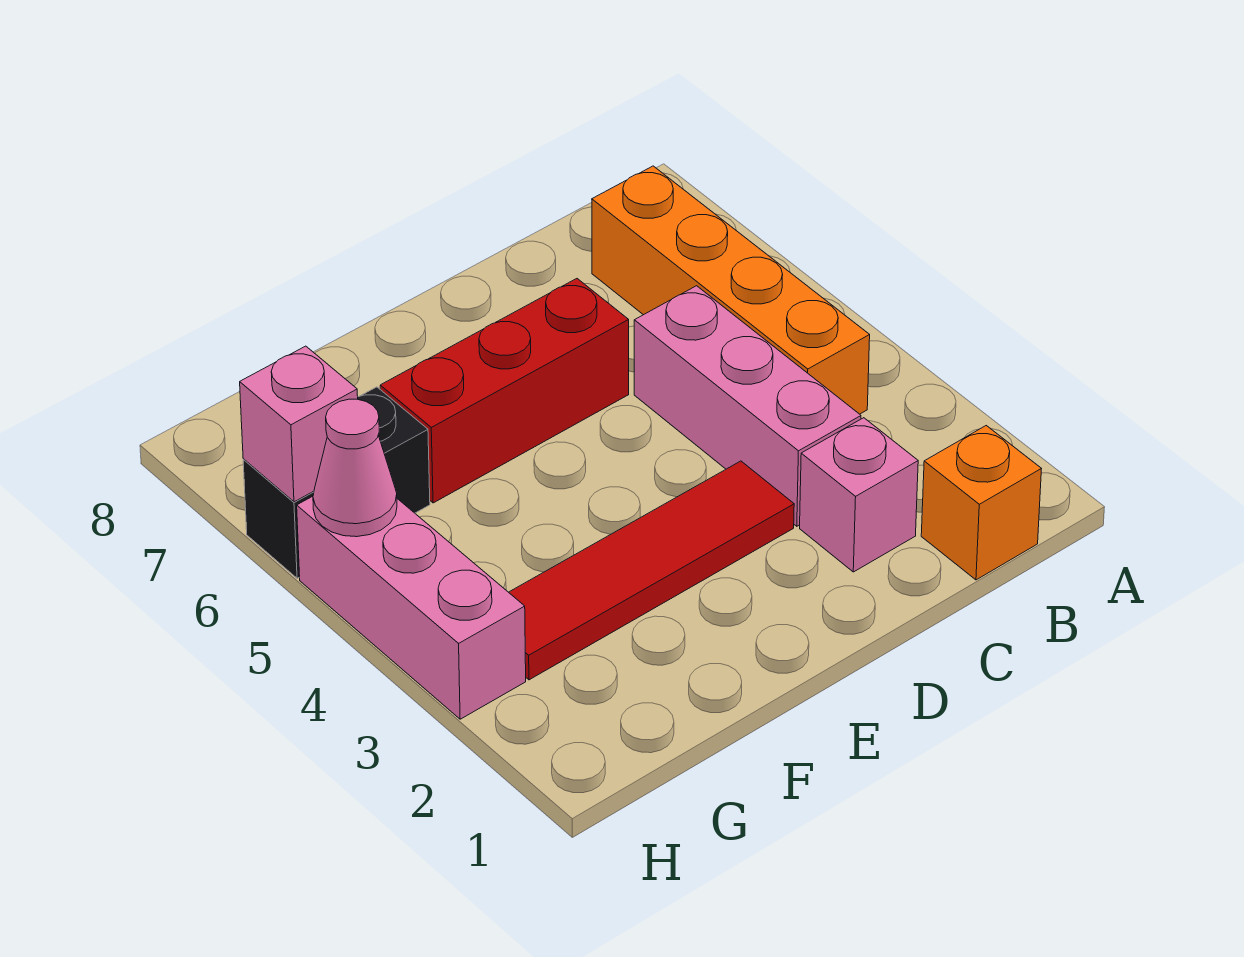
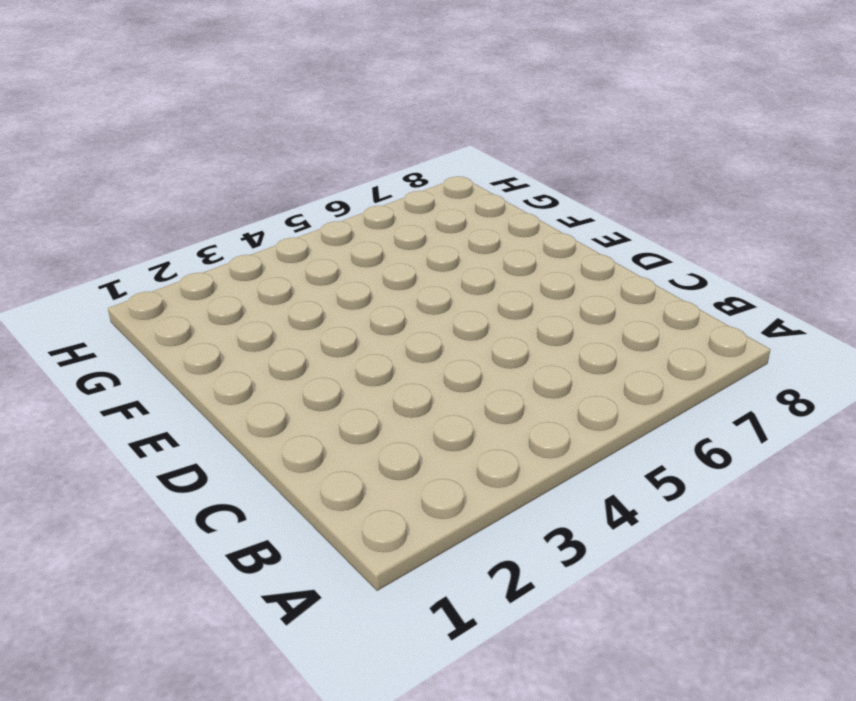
none -> orange 1x1 brick [921,426,1041,580]
none -> orange 1x4 brick [592,166,870,414]

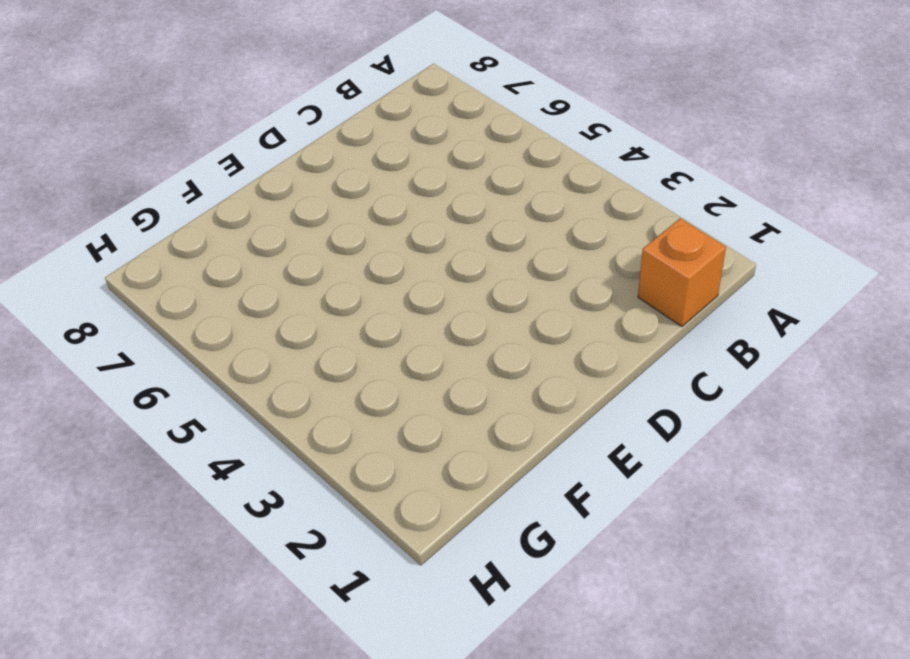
none -> orange 1x4 brick [592,166,870,414]
none -> pink 1x1 brick [800,418,918,572]

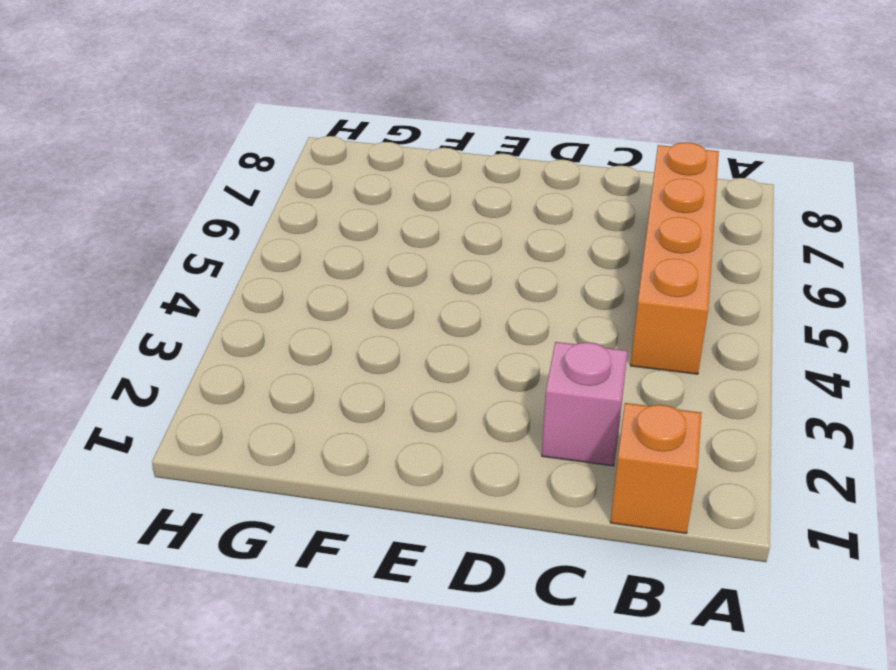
none -> pink 1x3 brick [634,286,861,526]
none -> red 1x4 tile [509,461,794,680]

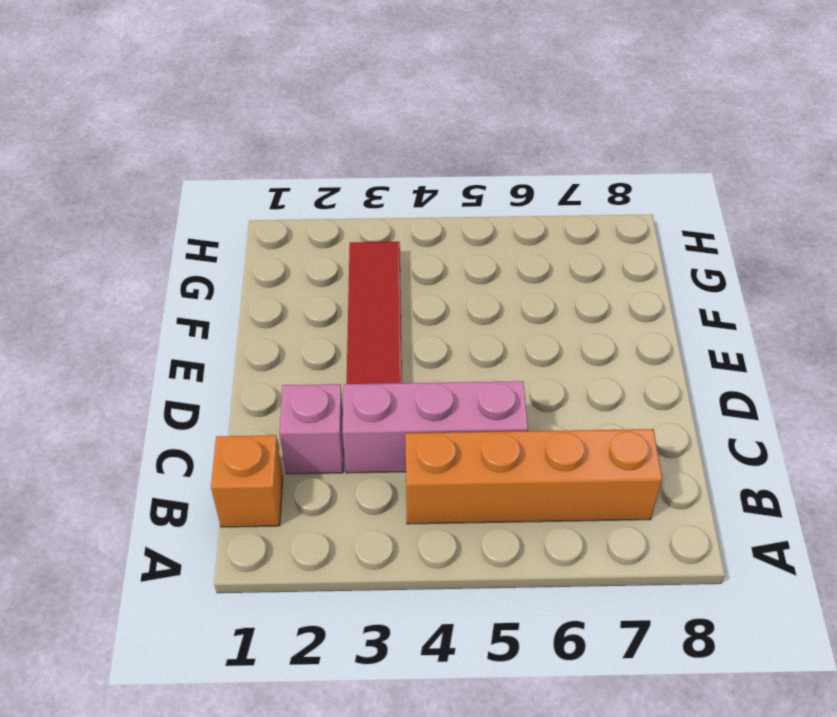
none -> red 1x3 brick [380,279,629,503]
none -> black 1x2 brick [243,387,430,578]

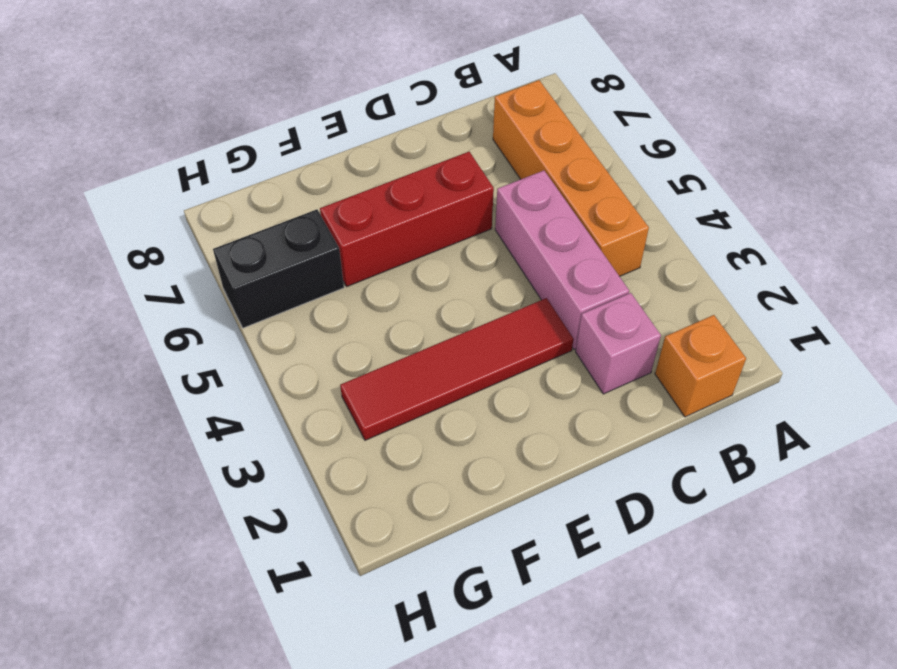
none -> pink 1x3 brick [297,496,526,719]
none -> pink 1x1 cone [313,399,397,537]

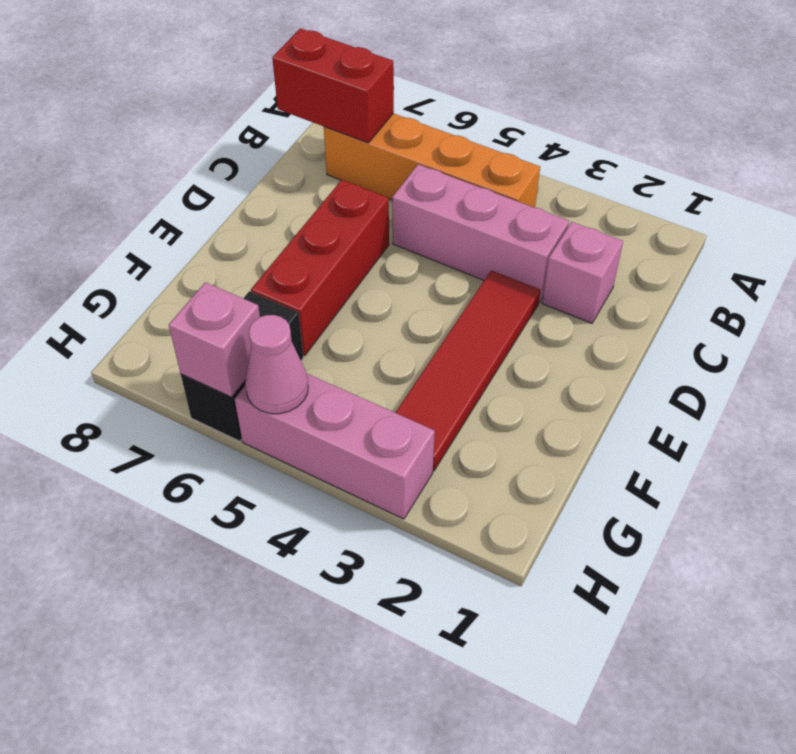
red 1x2 brick [272,28,394,143] -> none
none -> orange 1x1 brick [921,426,1041,580]

